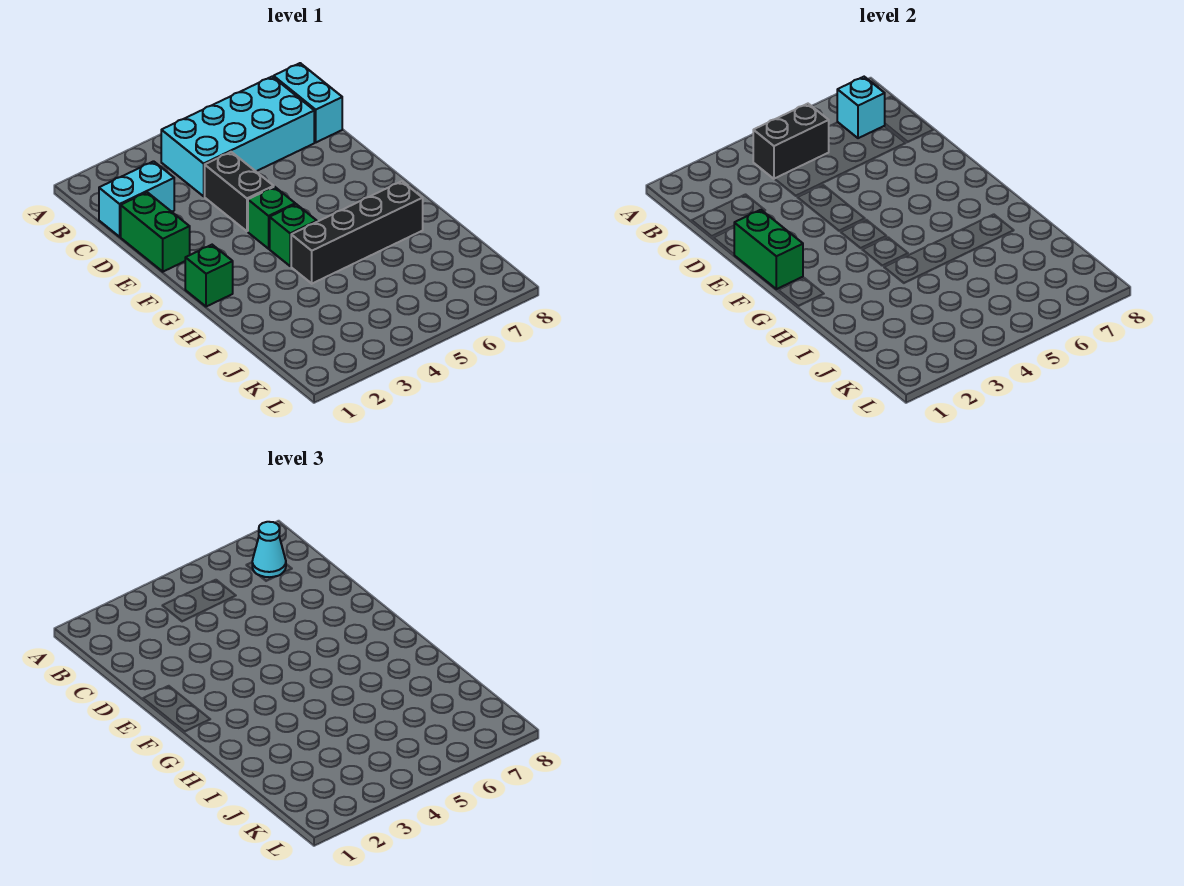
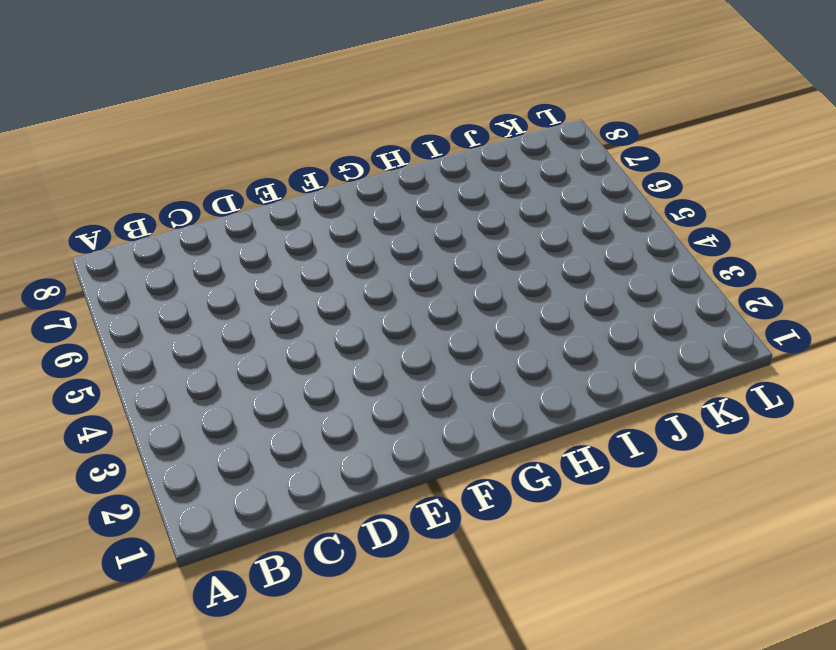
none -> cyan 2x4 brick [161,77,314,196]
none -> cyan 1x2 brick [274,63,342,142]
none -> cyan 1x2 brick [99,161,174,237]

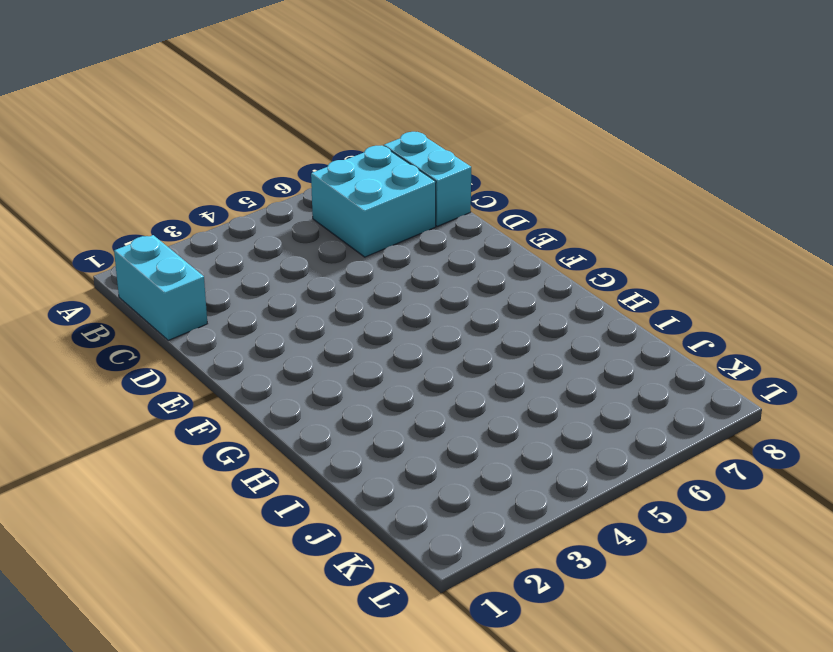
cyan 1x2 brick [114,235,207,340] -> cyan 1x2 brick turned to [99,161,174,237]
cyan 2x2 brick [311,146,436,257] -> cyan 2x4 brick [161,77,314,196]
none -> green 1x2 brick [121,192,190,272]
none -> black 1x2 brick [205,152,274,231]
none -> green 1x1 brick [248,187,295,249]

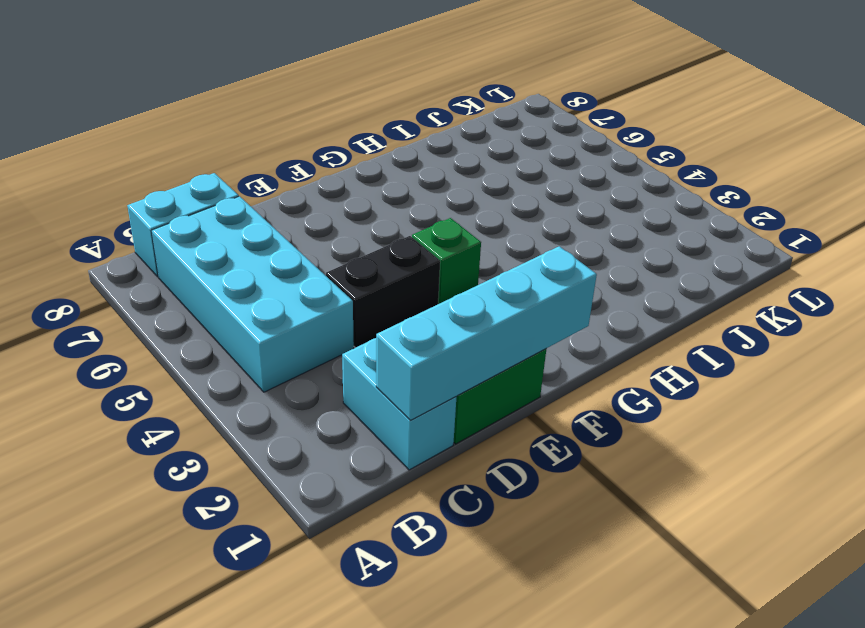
cyan 1x4 brick [376,246,597,420] -> green 1x2 brick [734,210,803,289]
none -> green 1x1 brick [185,245,233,307]
none -> green 1x1 brick [270,204,317,266]
none -> black 1x4 brick [291,181,423,284]

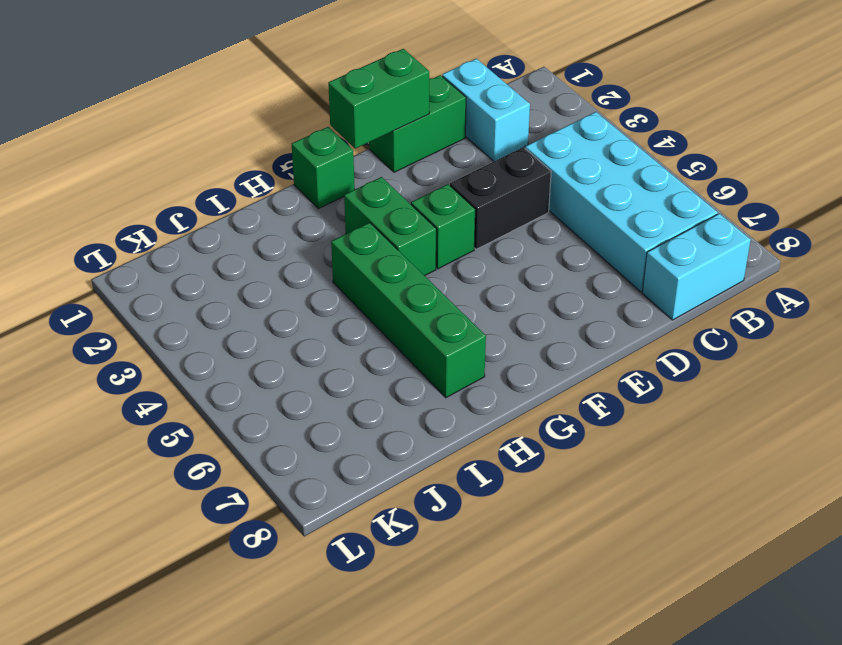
green 1x2 brick [344,177,436,276] -> green 1x1 brick [270,204,317,266]
green 1x4 brick [331,223,486,398] -> black 1x4 brick [291,181,423,284]
none -> black 1x2 brick [753,104,829,179]
none -> cyan 1x1 brick [837,77,885,138]
none -> cyan 1x1 cone [252,522,286,577]

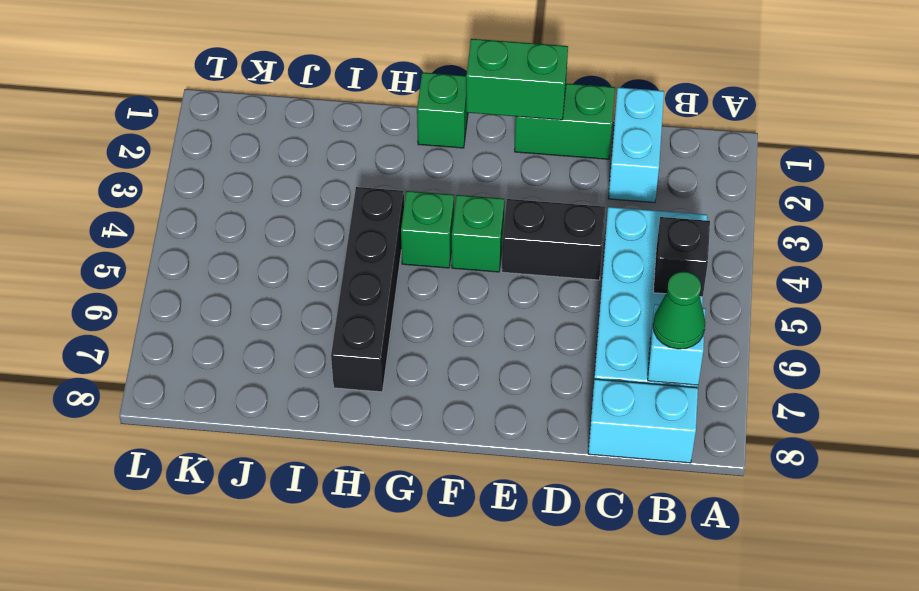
black 1x1 brick [653,217,710,297] -> black 1x2 brick [753,104,829,179]
green 1x1 cone [653,272,705,349] -> cyan 1x1 cone [252,522,286,577]

